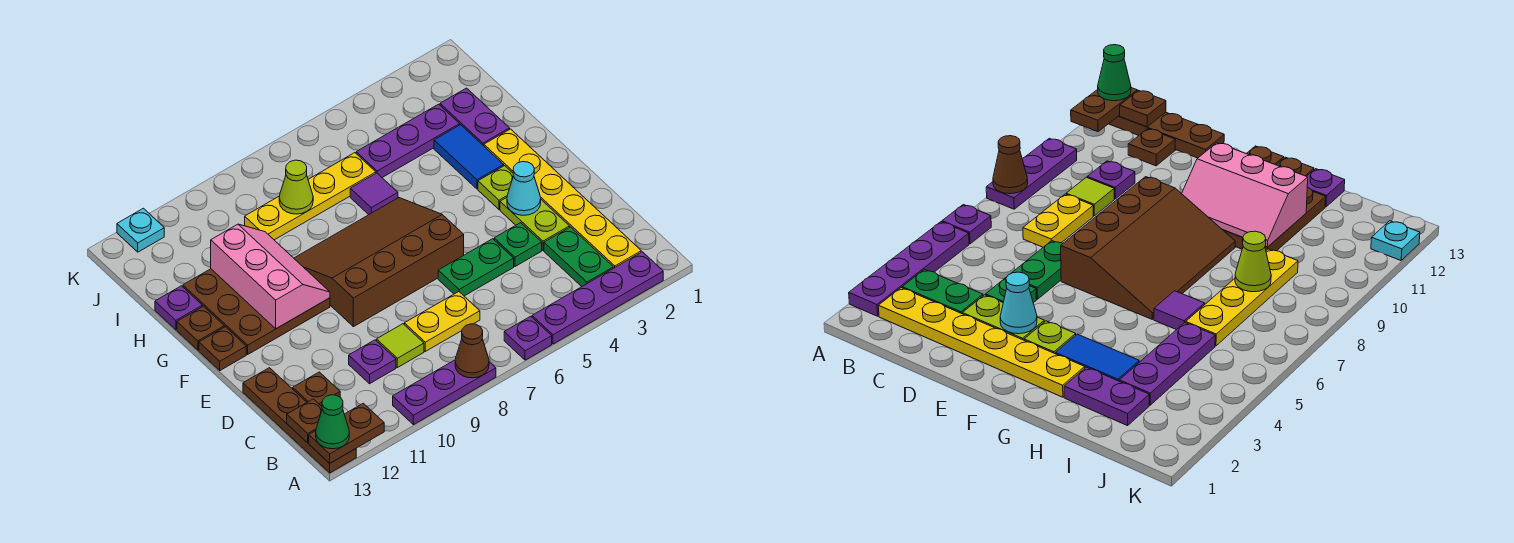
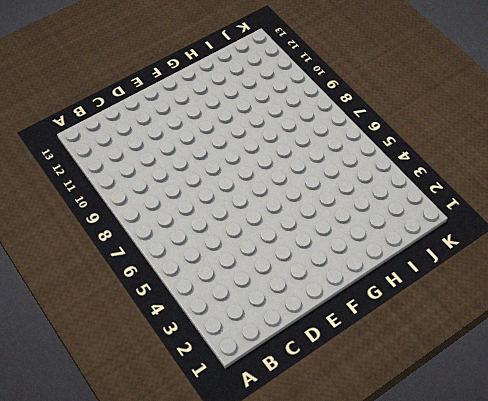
none -> purple 1x4 plate [532,252,663,344]
none -> purple 1x1 plate [504,316,552,360]
none -> purple 1x3 plate [393,360,496,425]
none -> brown 1x4 plate [243,368,356,473]

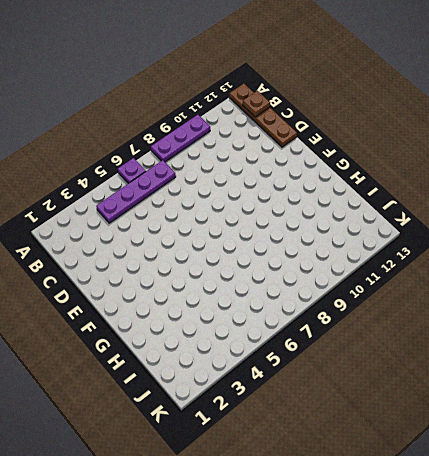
purple 1x4 plate [96,160,176,223] -> purple 1x4 plate moved to [532,252,663,344]
none -> yellow 1x6 plate [484,129,641,268]
none -> green 1x2 plate [544,227,613,287]
none -> yellow 1x2 plate [404,292,480,351]
none -> lime 1x1 tile [377,324,424,368]

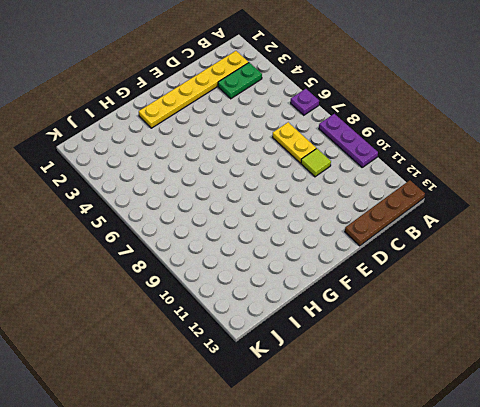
none -> purple 1x4 plate [532,252,663,344]
none -> purple 1x1 plate [349,340,396,384]
none -> brown 1x1 plate [293,372,340,406]
none -> lime 1x2 plate [500,198,570,250]

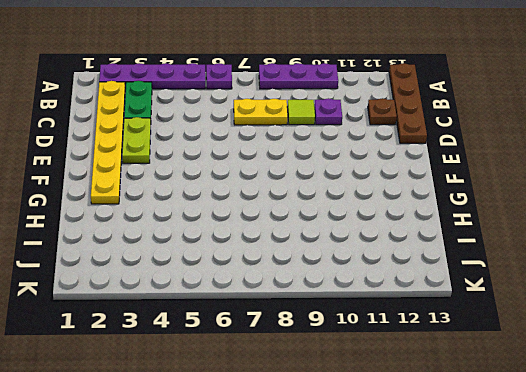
none -> green 1x1 plate [494,223,542,266]
none -> green 1x2 plate [438,239,514,296]
none -> brown 3x4 slope [294,198,464,327]
none -> lime 1x1 plate [478,166,513,209]

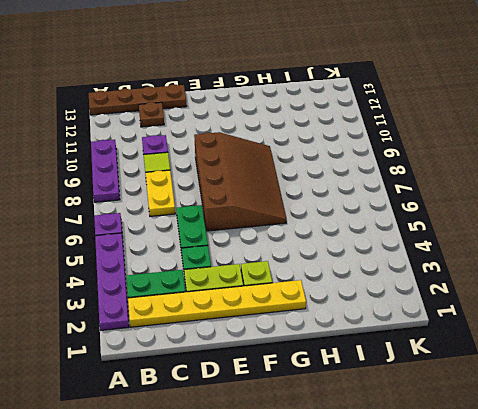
none -> brown 3x3 plate [183,269,330,354]
none -> brown 1x1 plate [199,327,246,370]
none -> blue 1x2 tile [434,125,504,189]
none -> brown 1x1 plate [177,306,224,350]

